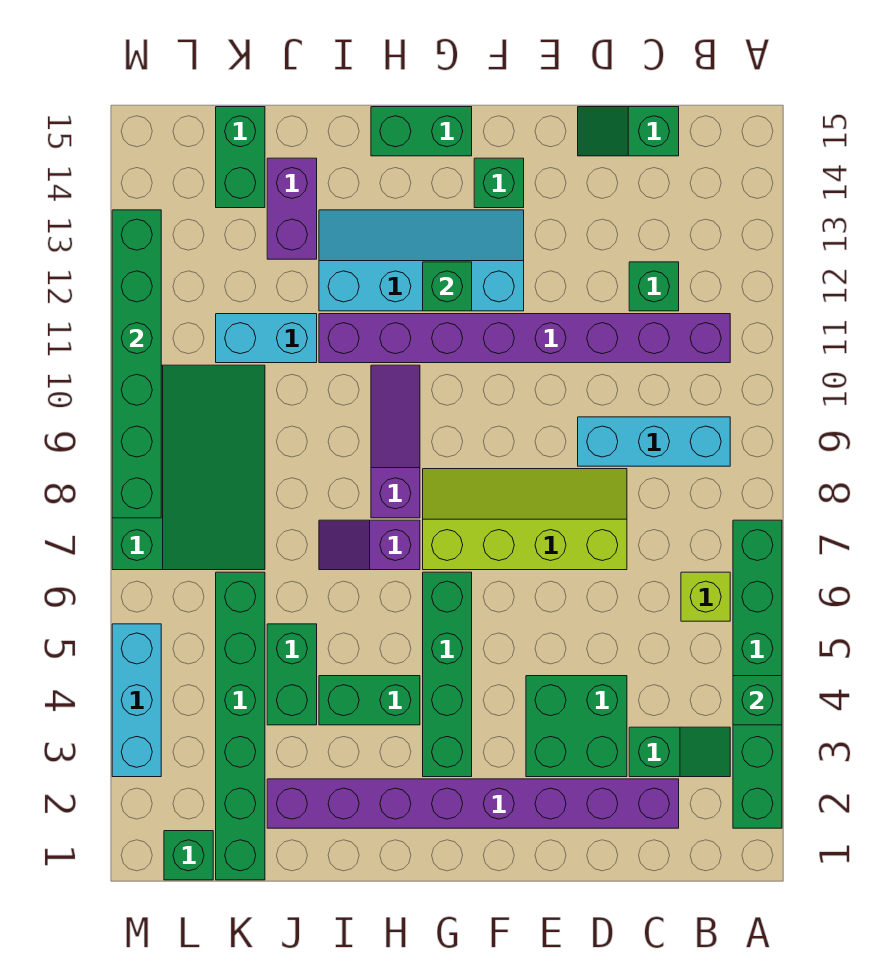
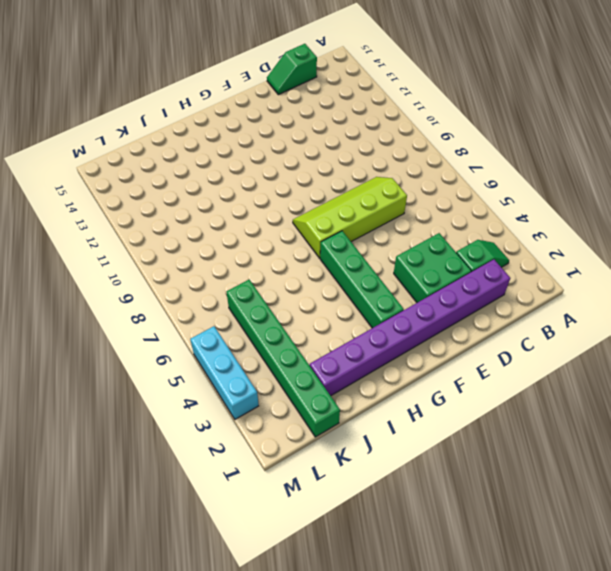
none -> green 1x6 brick [733,520,782,828]
none -> lime 1x1 brick [681,572,730,621]
none -> cyan 1x3 brick [578,417,730,466]

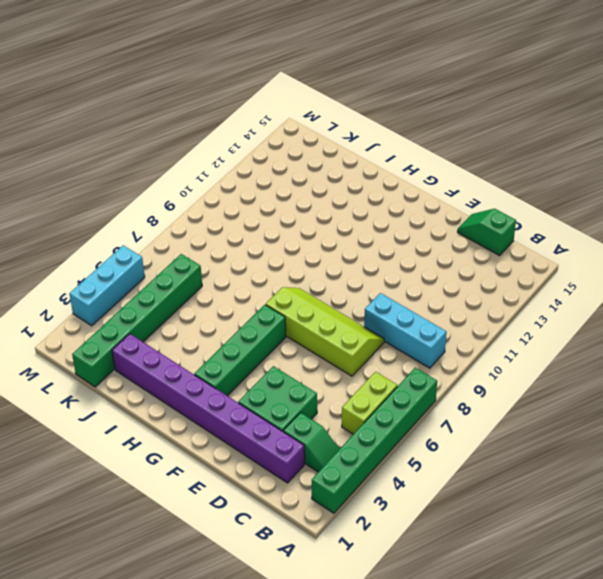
lime 1x2 brick [342,372,397,434] -> lime 1x1 brick [681,572,730,621]
none -> purple 1x8 brick [319,314,730,363]
none -> green 1x1 brick [629,262,679,311]
none -> cyan 2x4 slope [319,210,524,311]

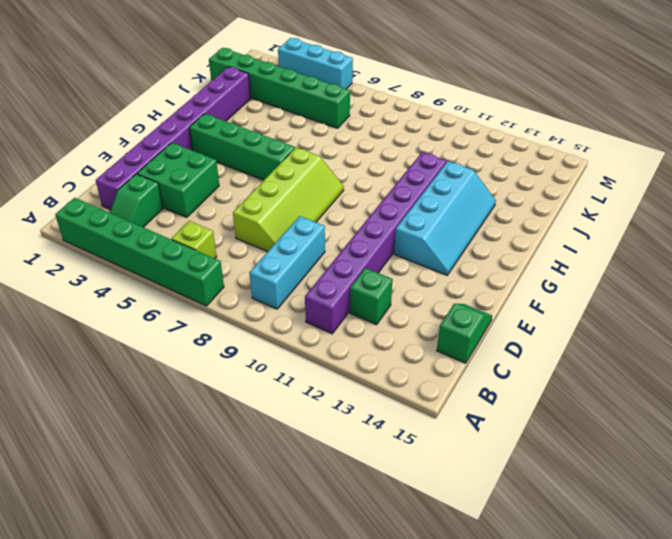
none -> green 1x1 brick [474,158,524,208]
none -> green 1x2 brick [371,107,472,156]
none -> green 1x2 brick [319,676,420,725]

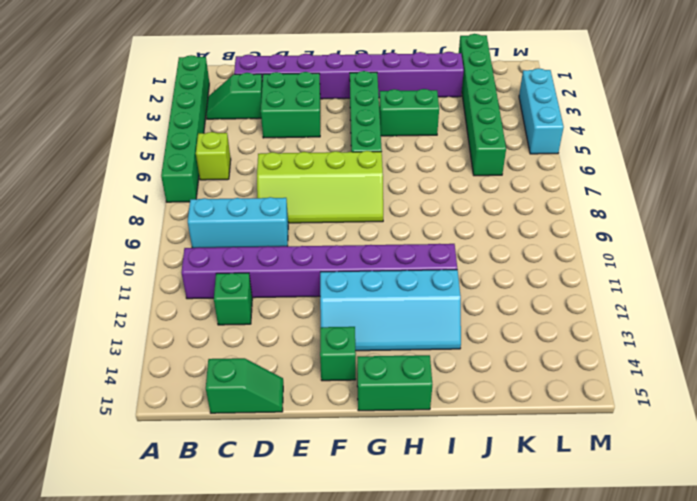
none -> purple 1x2 slope [319,520,420,570]
none -> purple 1x3 slope [371,365,420,518]
none -> green 1x2 brick [267,624,317,725]

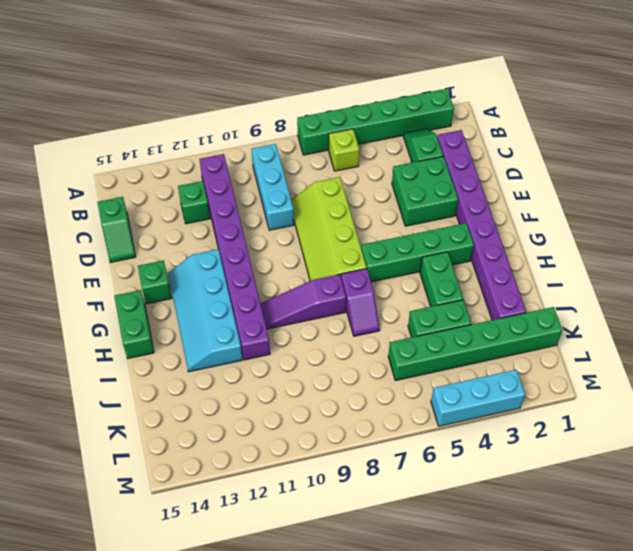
none -> cyan 1x2 brick [216,314,317,363]
none -> purple 1x2 brick [267,158,317,259]
none -> green 3x4 slope [112,365,265,570]

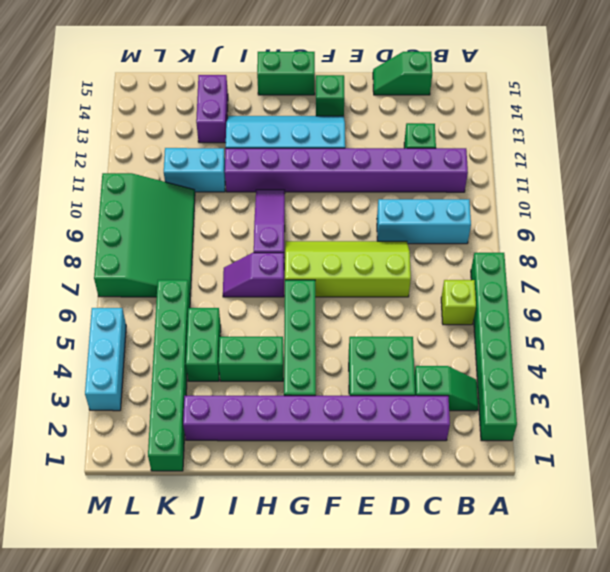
none -> green 1x2 brick [216,107,265,208]
none -> green 1x1 brick [164,831,213,880]
none -> green 1x1 brick [733,676,782,725]

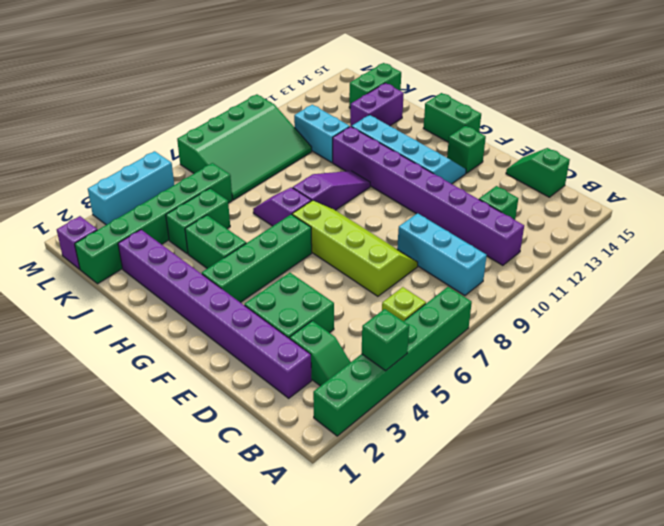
purple 1x1 brick [57,216,97,269] -> green 1x1 brick [164,831,213,880]
none -> green 1x1 brick [423,262,472,311]
none -> green 1x6 brick [112,210,161,518]

